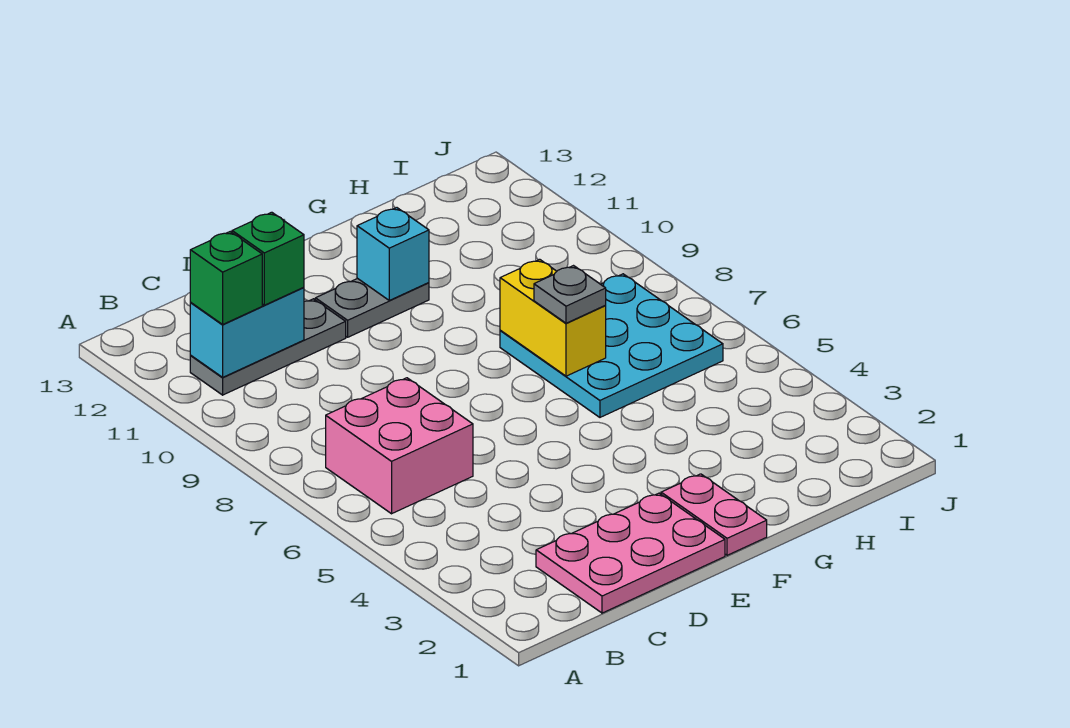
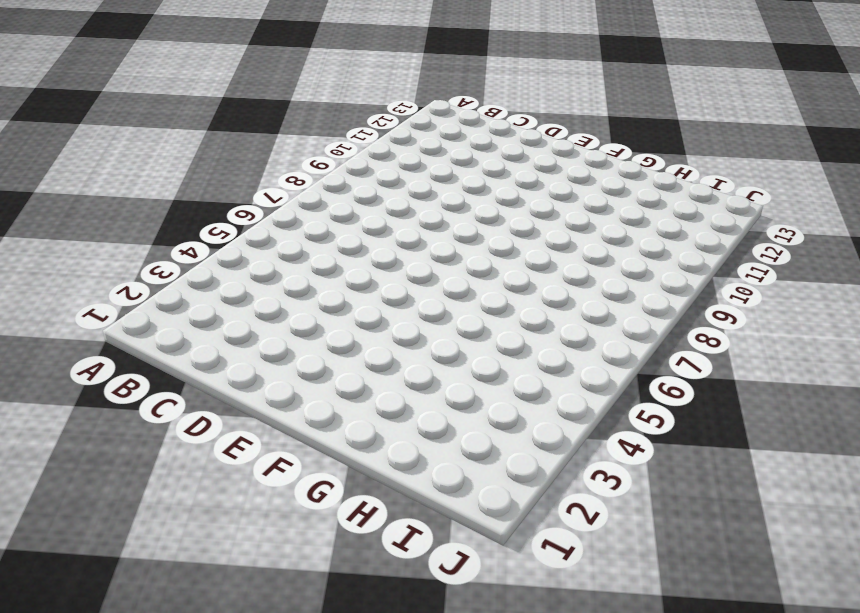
none -> pink 2x2 brick [326,378,473,514]
none -> grey 1x3 plate [190,299,346,395]
none -> pink 2x3 plate [536,493,725,613]

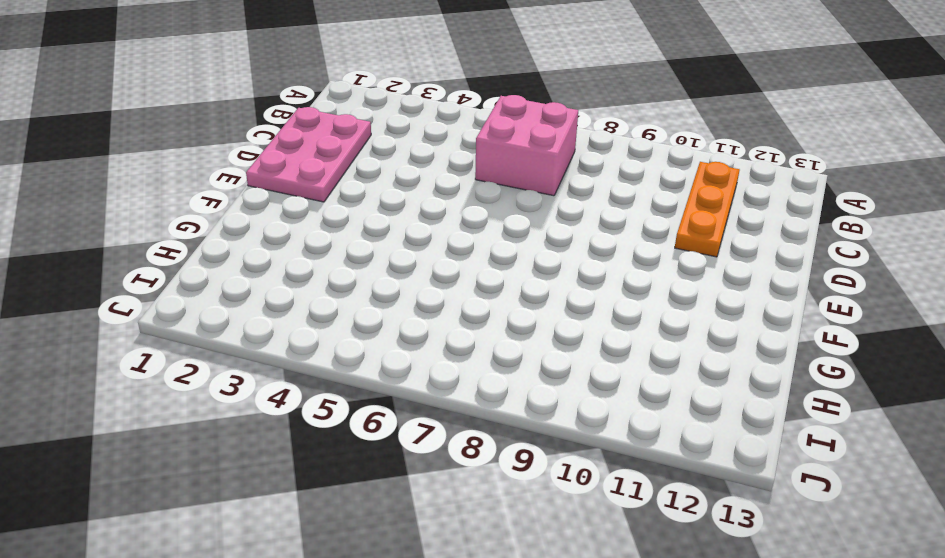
orange 1x3 plate [675,162,740,257] -> grey 1x3 plate [190,299,346,395]
none -> grey 1x2 plate [315,278,429,337]
none -> pink 1x2 plate [661,474,767,555]
none -> cyan 3x3 plate [500,274,723,417]

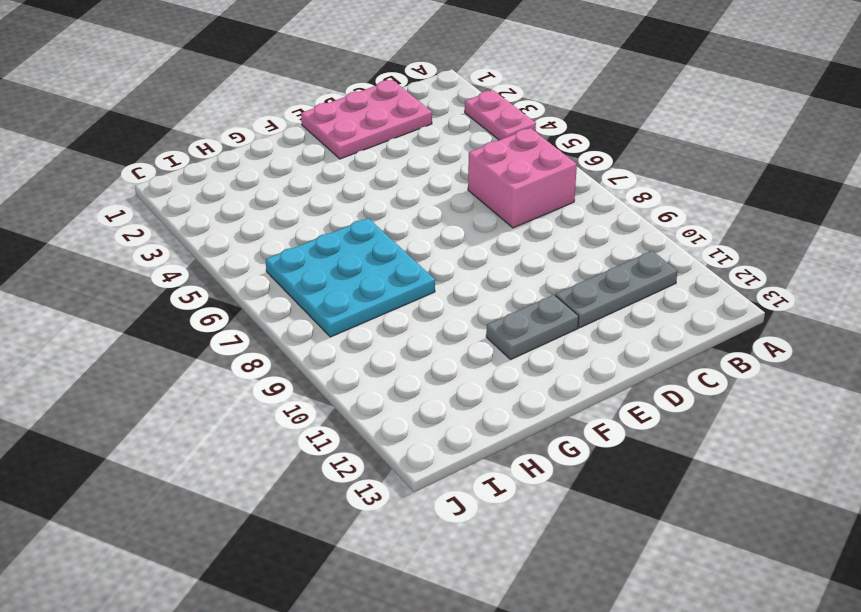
pink 1x2 plate [465,90,536,140] -> pink 1x2 plate moved to [661,474,767,555]
none -> cyan 1x2 brick [190,288,304,378]
none -> cyan 1x1 brick [357,208,429,300]
none -> yellow 1x2 brick [500,259,606,376]

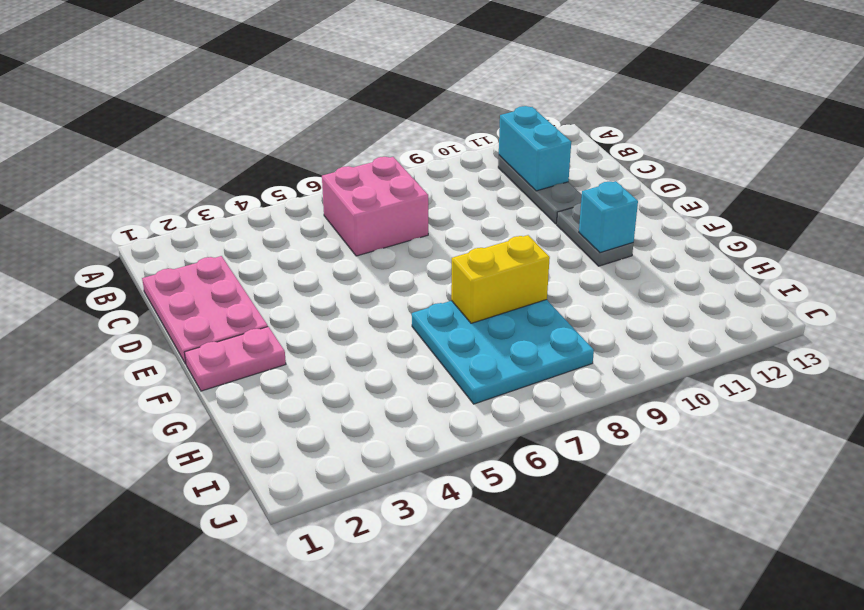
none -> green 1x1 brick [190,232,262,324]
none -> green 1x1 brick [232,212,304,305]
none -> grey 1x1 plate [534,266,606,323]

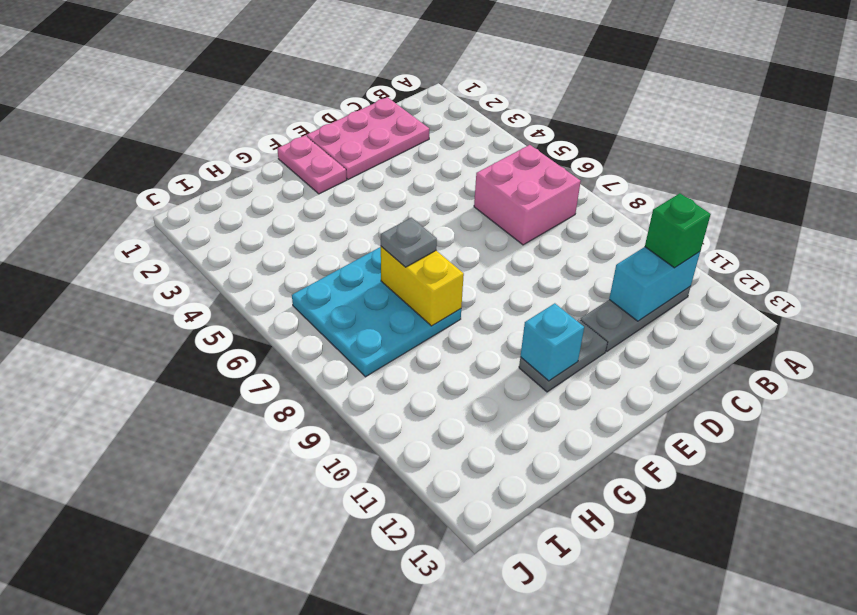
none -> green 1x1 brick [232,212,304,305]

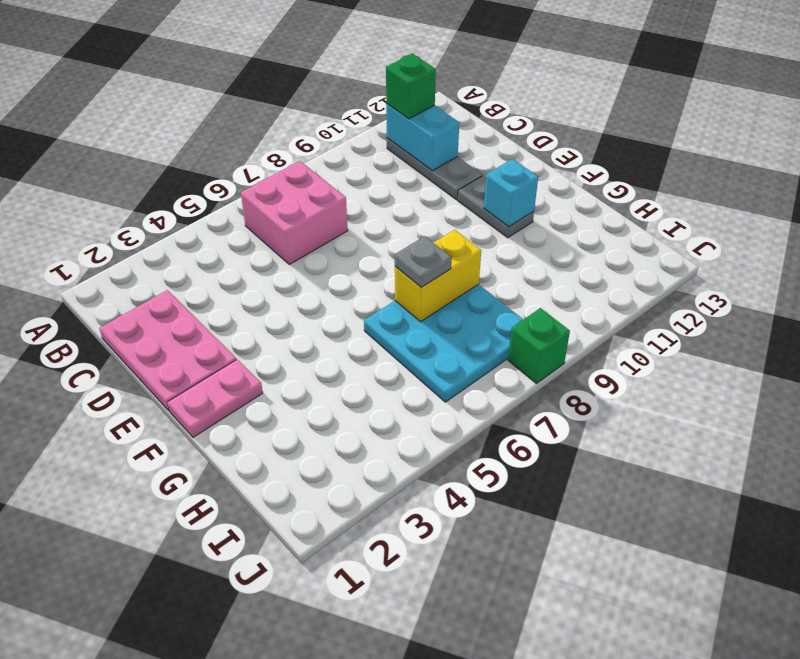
green 1x1 brick [508,308,570,384] -> green 1x1 brick moved to [232,212,304,305]

